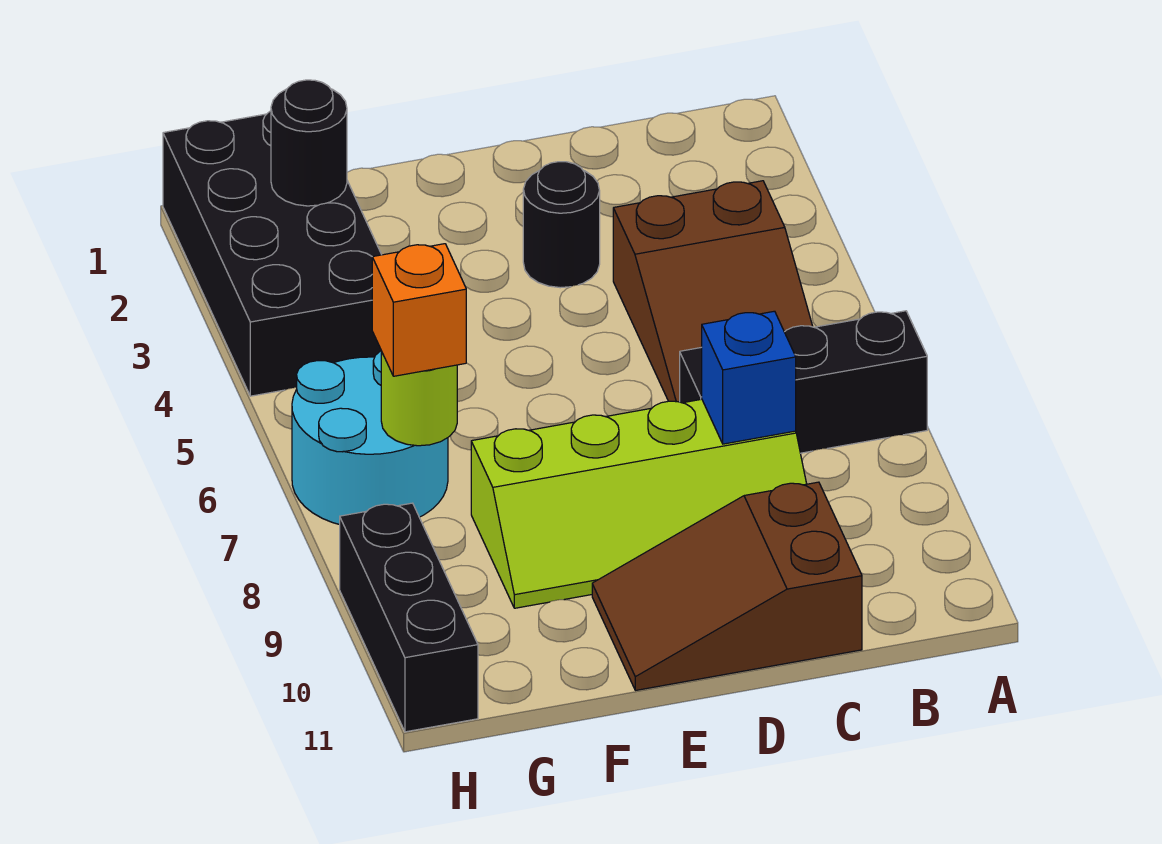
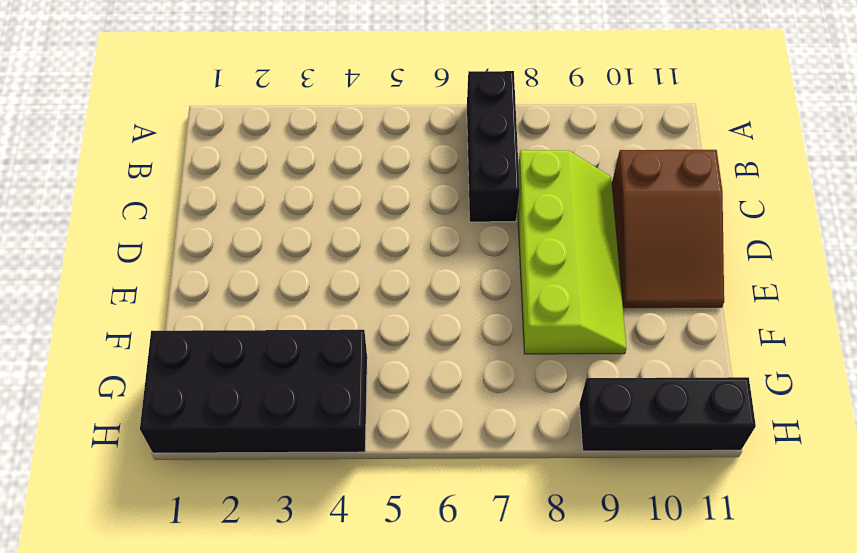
none -> brown 2x3 slope [613,181,813,402]
none -> black 1x1 round brick [523,162,600,288]
none -> cyan 2x2 round brick [292,351,448,525]

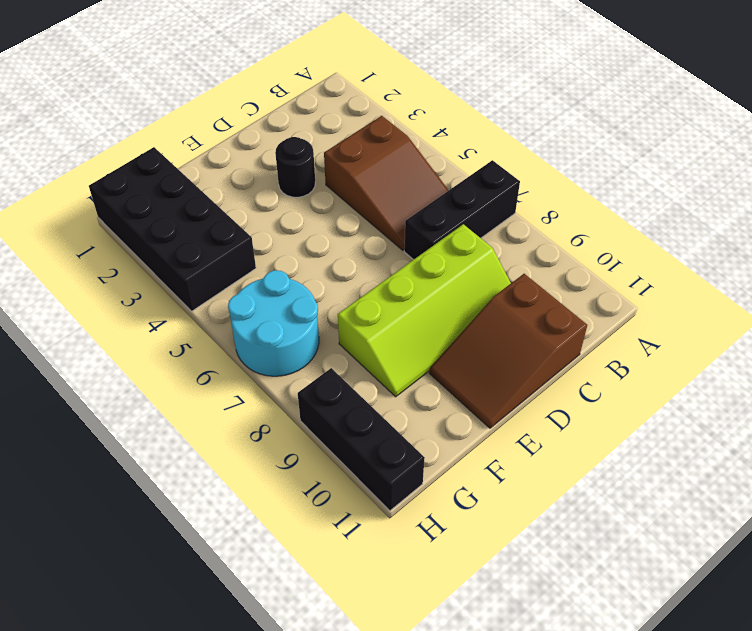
none -> blue 1x1 brick [702,311,796,444]
none -> black 1x1 round brick [271,80,347,206]
none -> lime 1x1 round brick [381,351,457,446]

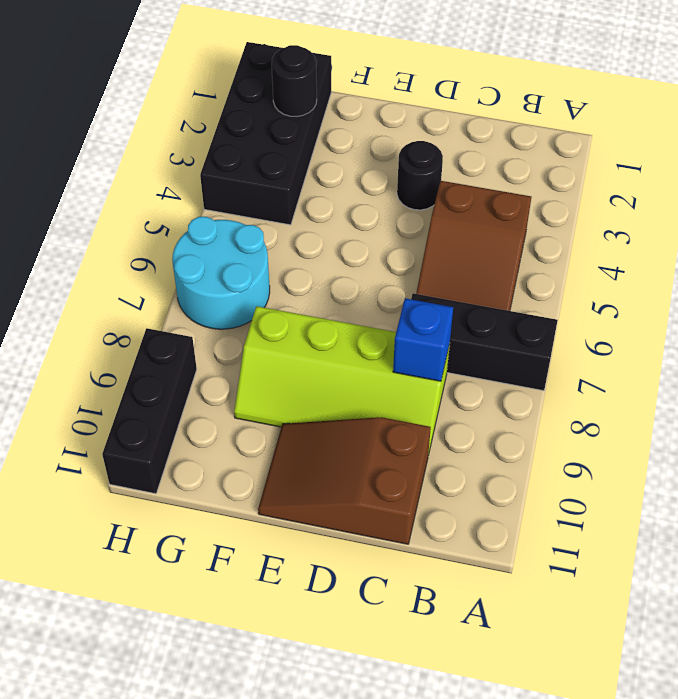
none -> lime 1x1 round brick [381,351,457,446]
none -> orange 1x1 brick [372,244,466,376]

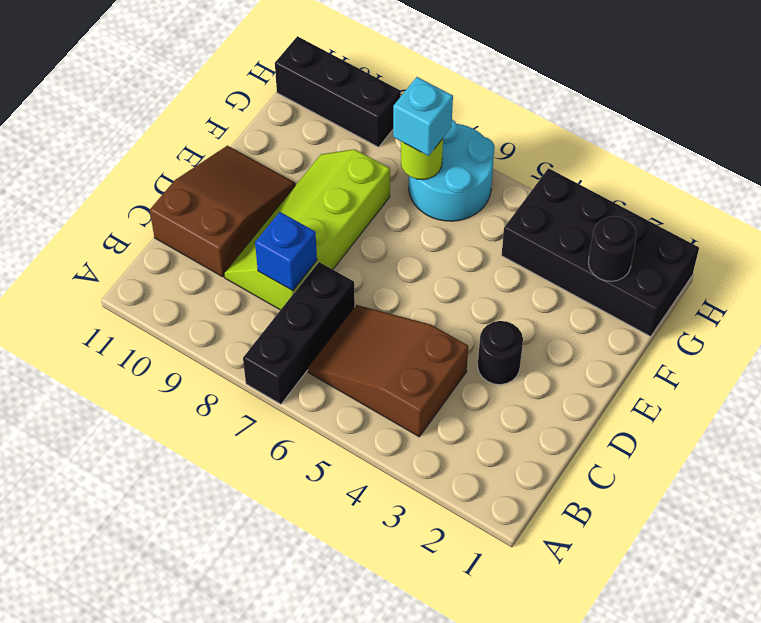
cyan 1x1 brick [393,77,453,156] -> orange 1x1 brick [372,244,466,376]

